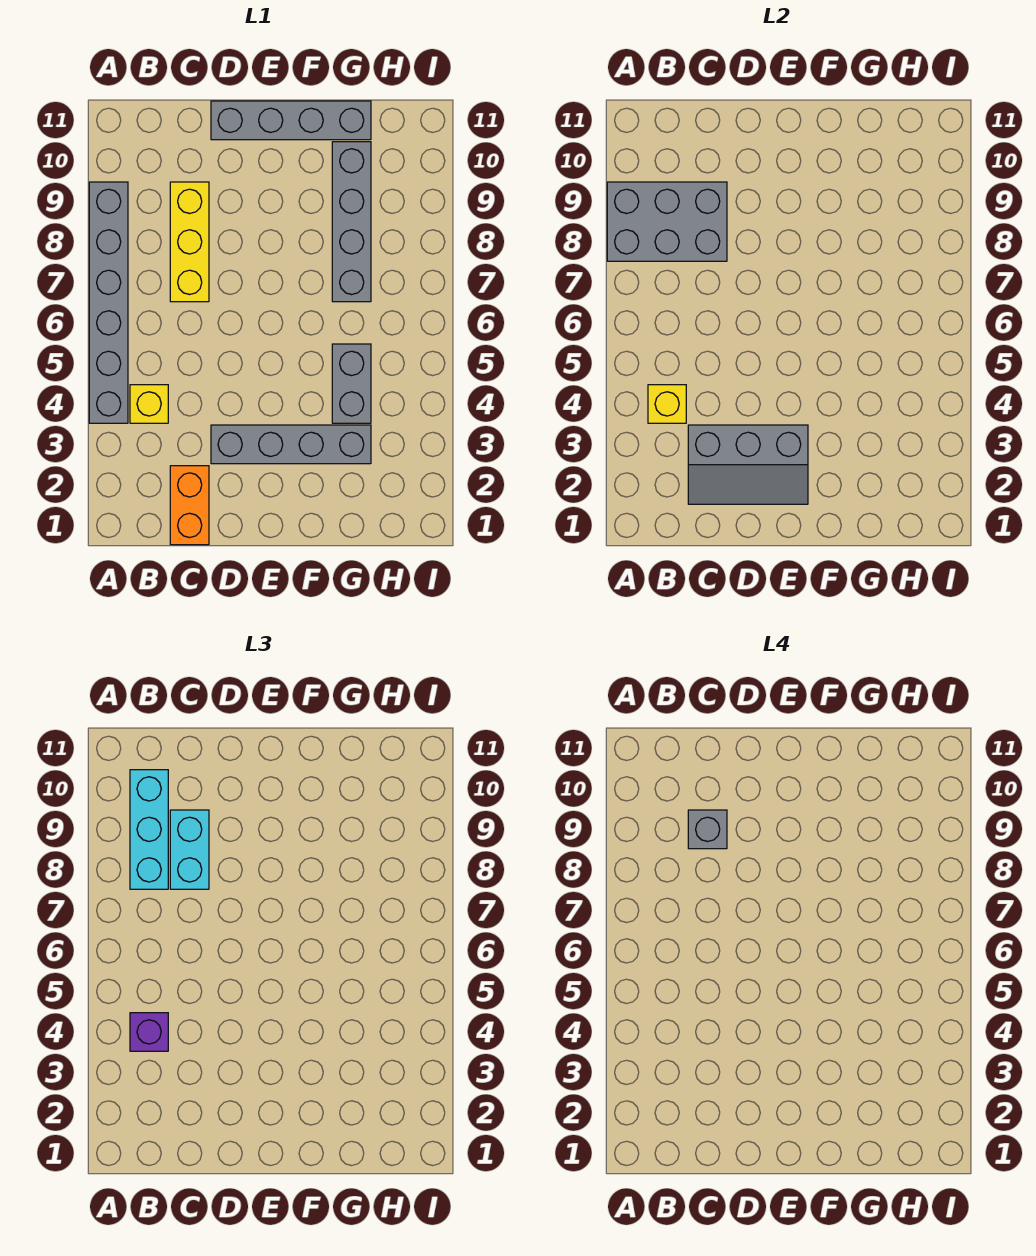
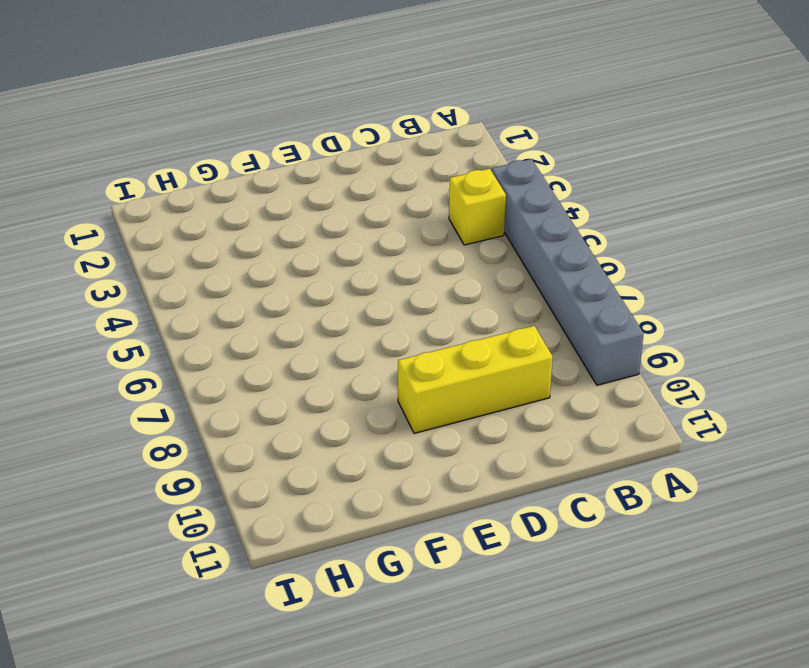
yellow 1x3 brick [398,326,553,433] -> yellow 1x3 brick turned to [170,182,209,302]
none -> orange 1x2 brick [170,466,209,545]
none -> grey 1x4 brick [211,425,371,464]
none -> grey 1x4 brick [211,101,371,140]

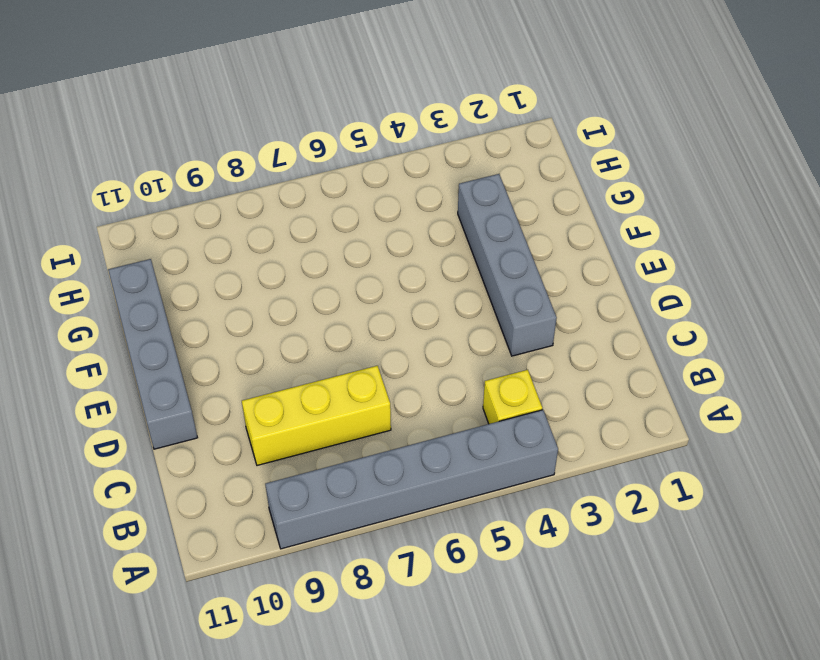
none -> orange 1x2 brick [170,466,209,545]
none -> grey 1x2 brick [332,344,371,423]
none -> grey 1x4 brick [332,142,371,302]

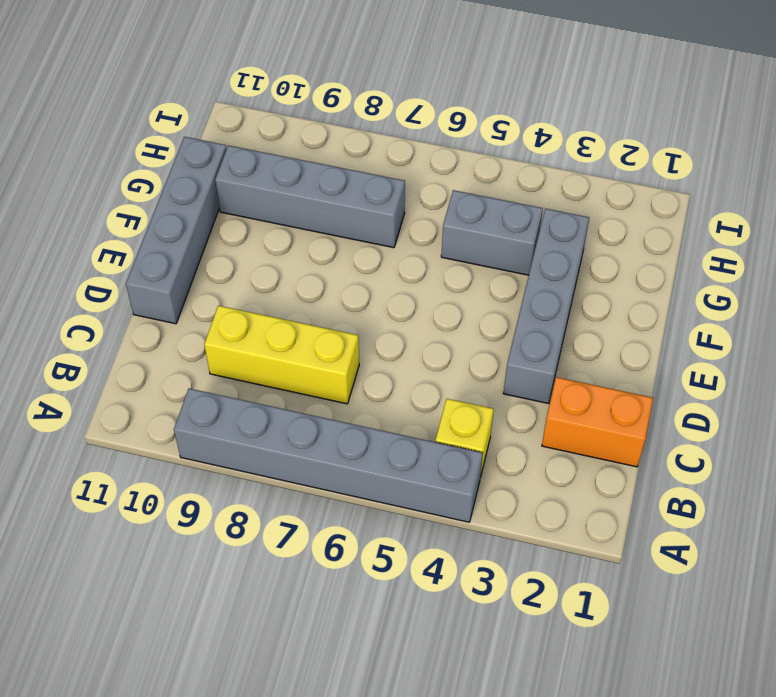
none -> grey 2x3 brick [607,182,727,261]
none -> yellow 1x1 brick [648,385,686,423]
none -> grey 2x3 slope [688,425,808,504]

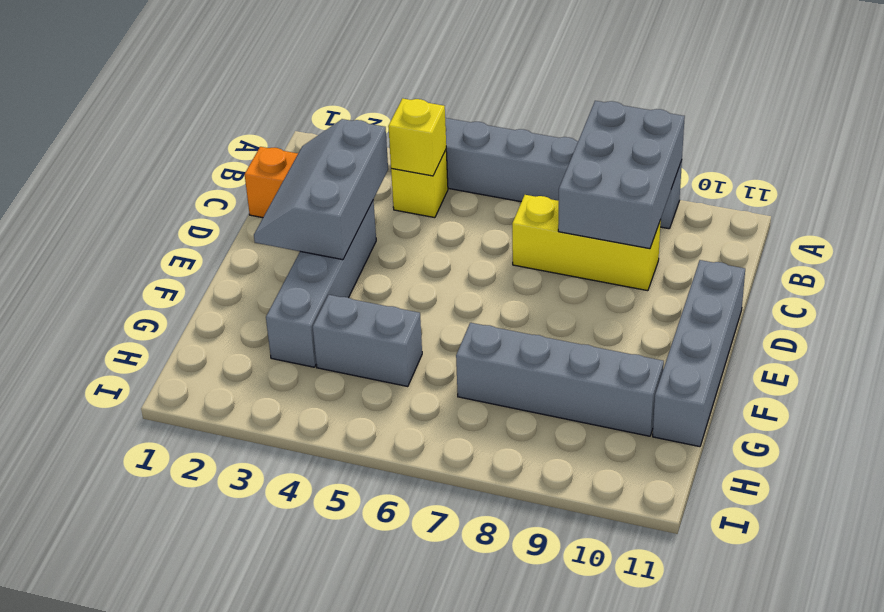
none -> purple 1x1 brick [130,1013,168,1051]
none -> cyan 1x3 brick [130,770,168,889]
none -> cyan 1x2 brick [170,810,209,889]

